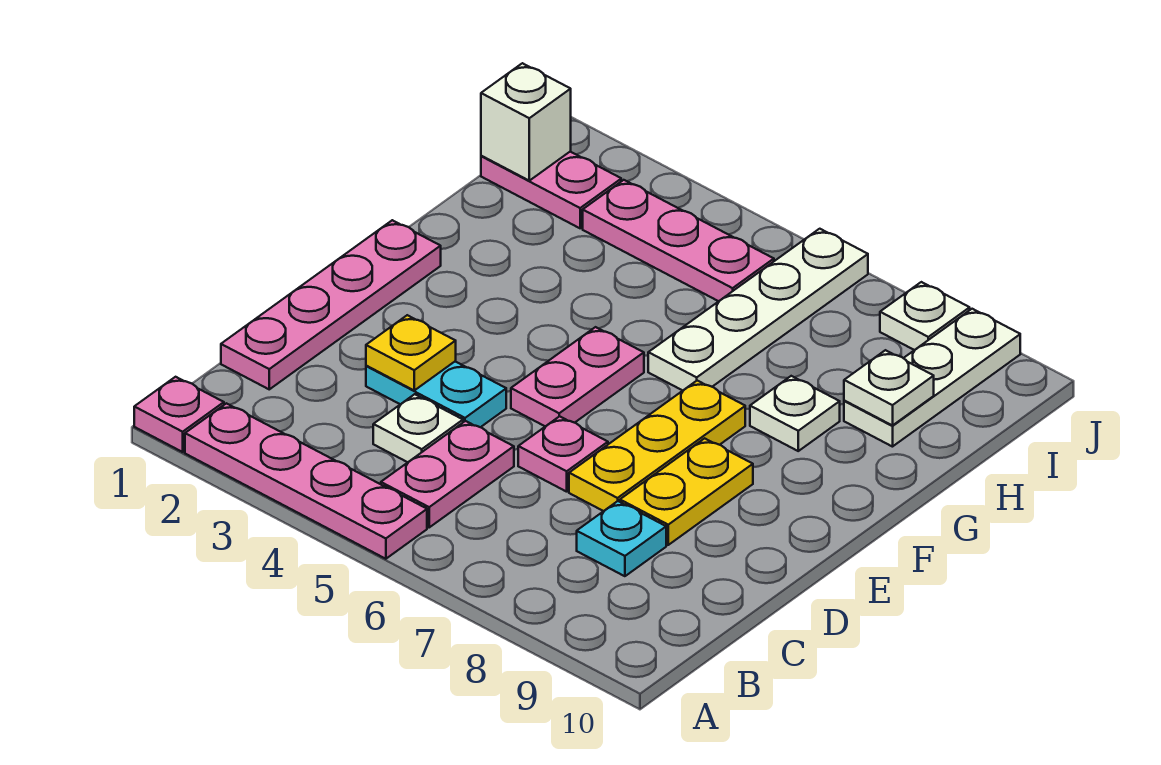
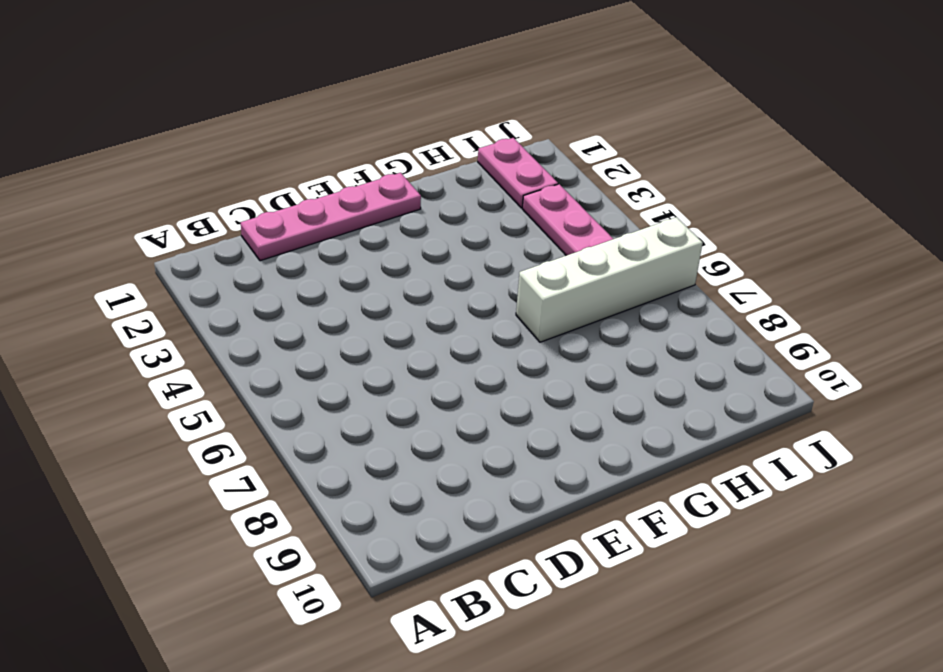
white 1x4 brick [516,217,703,342] -> white 1x4 plate [648,229,868,390]
none -> pink 1x1 plate [134,377,224,452]
none -> pink 1x4 plate [185,403,427,559]
none -> pink 1x2 plate [381,421,514,527]

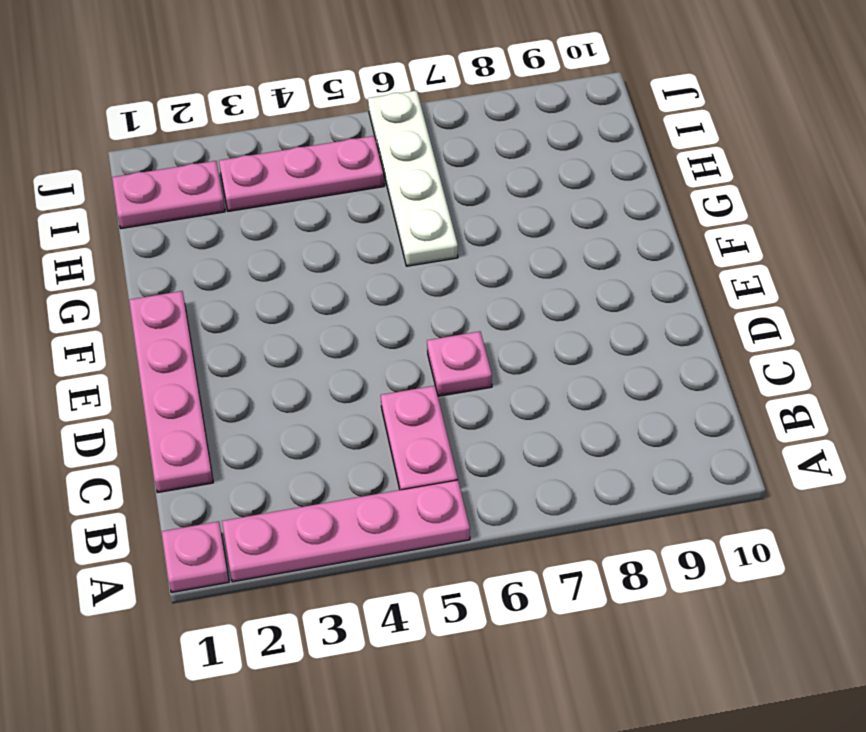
none -> white 1x1 plate [373,394,463,462]
none -> cyan 1x1 plate [577,501,666,576]
none -> cyan 1x2 plate [366,362,506,427]

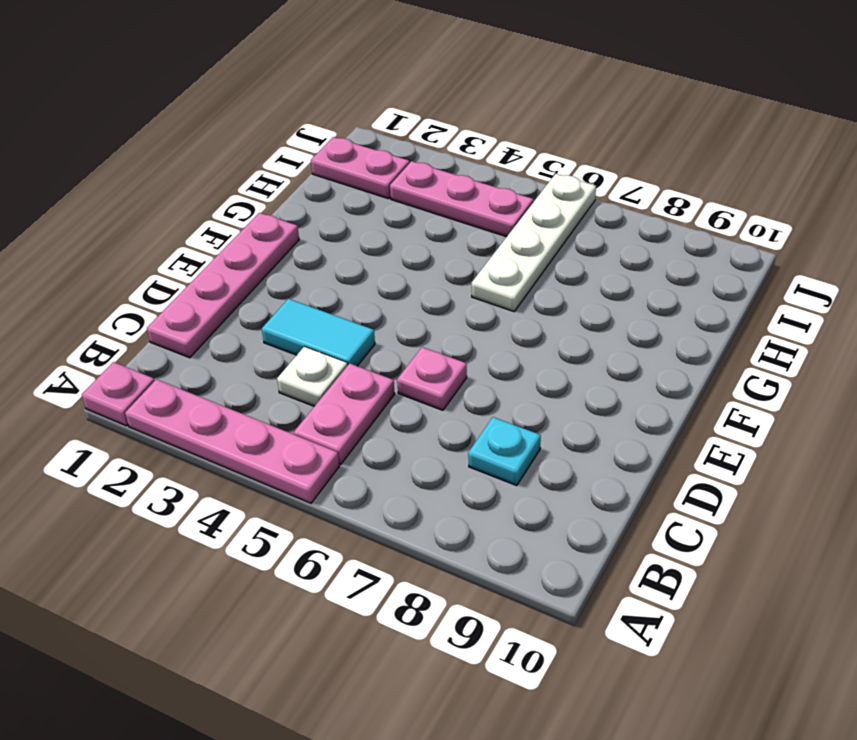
cyan 1x2 tile [262,299,375,366] -> cyan 1x2 plate [366,362,506,427]
none -> yellow 1x3 plate [569,381,745,511]
none -> yellow 1x2 plate [620,438,753,545]
none -> pink 1x2 plate [511,327,644,426]

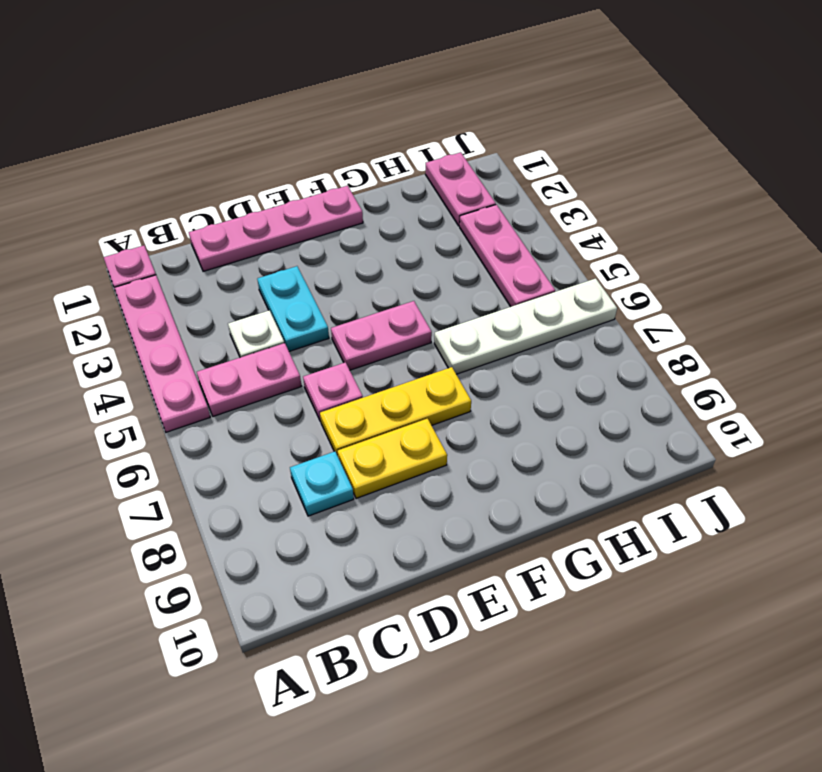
none -> white 1x1 plate [750,376,840,451]
none -> white 1x3 plate [844,309,1020,447]
none -> white 1x1 plate [880,282,970,350]

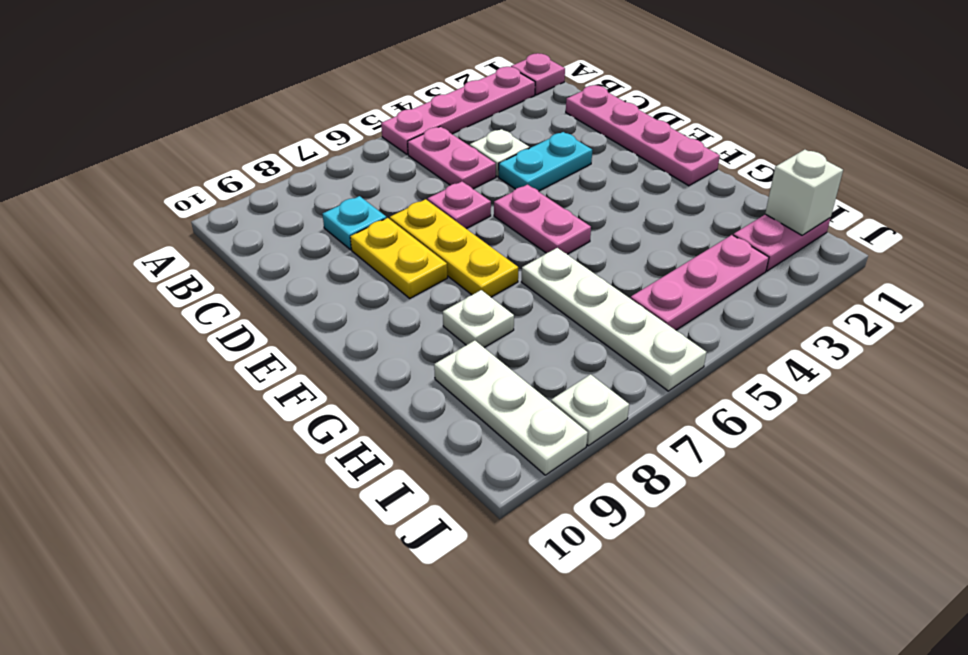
none -> yellow 1x1 plate [366,315,456,390]
none -> white 1x1 plate [844,350,934,426]

